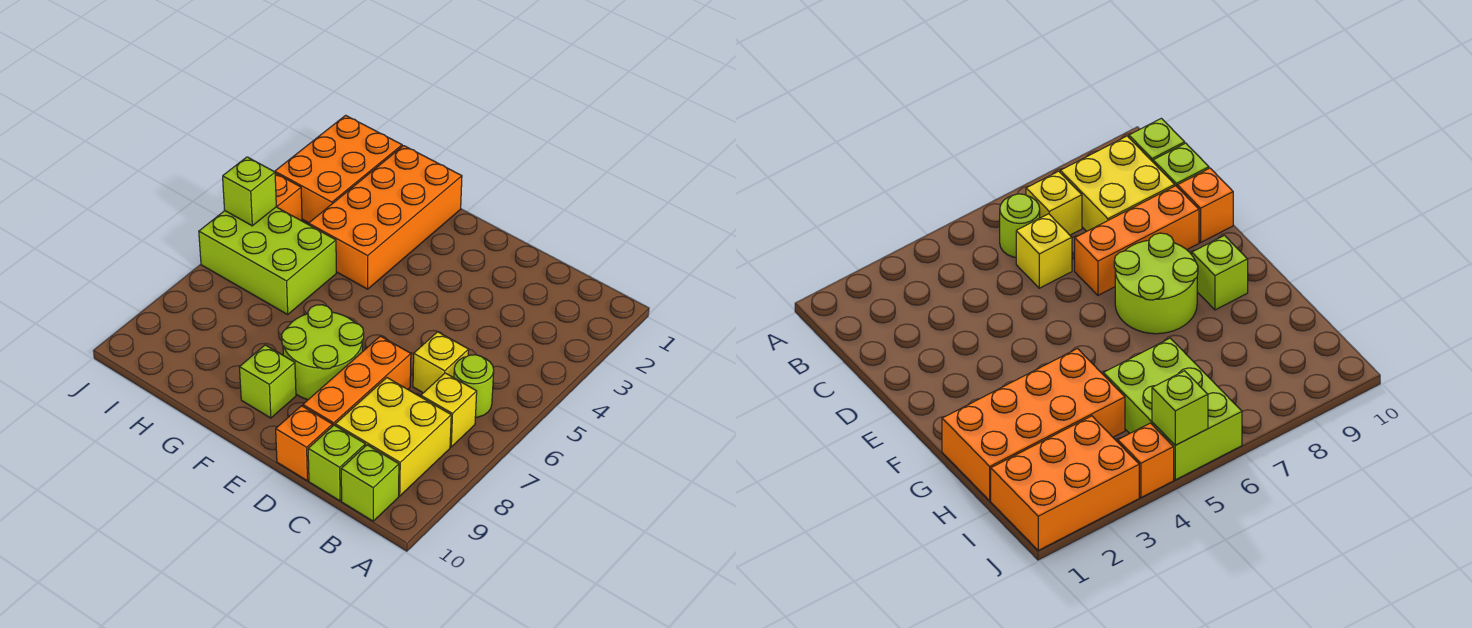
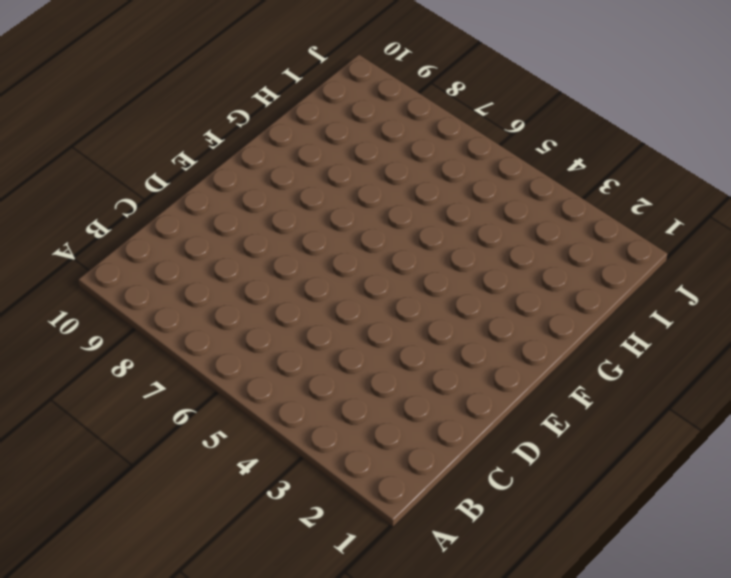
none -> lime 1x1 round brick [454,355,494,417]
none -> yellow 1x1 brick [421,373,477,447]
none -> yellow 2x2 brick [335,378,451,496]

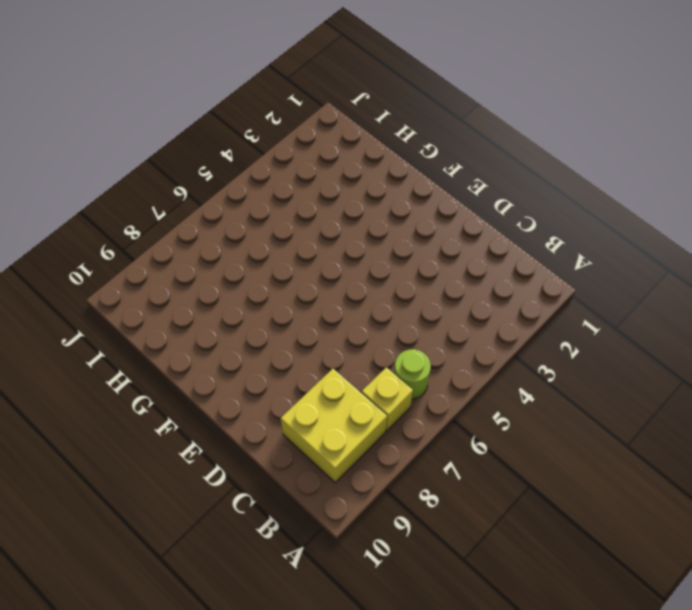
none -> lime 1x1 brick [341,445,399,521]
none -> yellow 1x1 brick [413,332,469,393]
none -> lime 1x1 brick [308,425,365,501]

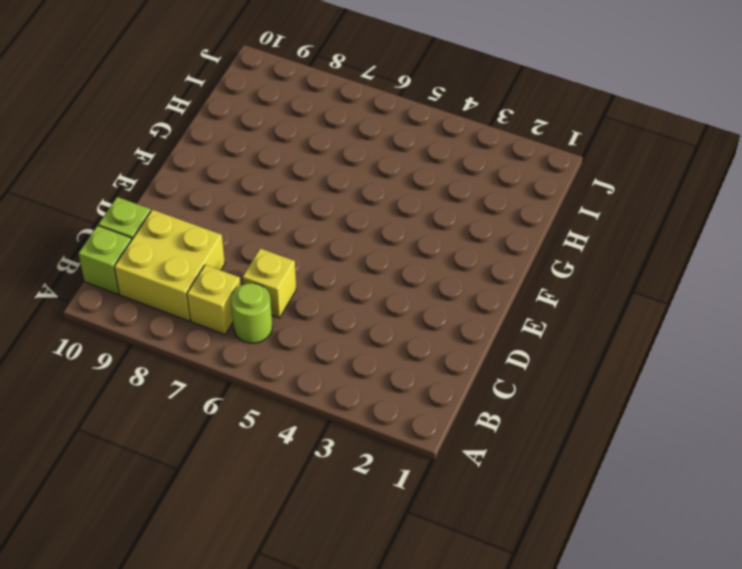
none -> orange 1x3 brick [303,336,411,426]
none -> orange 1x1 brick [276,406,333,481]
none -> lime 2x2 round brick [282,305,364,400]

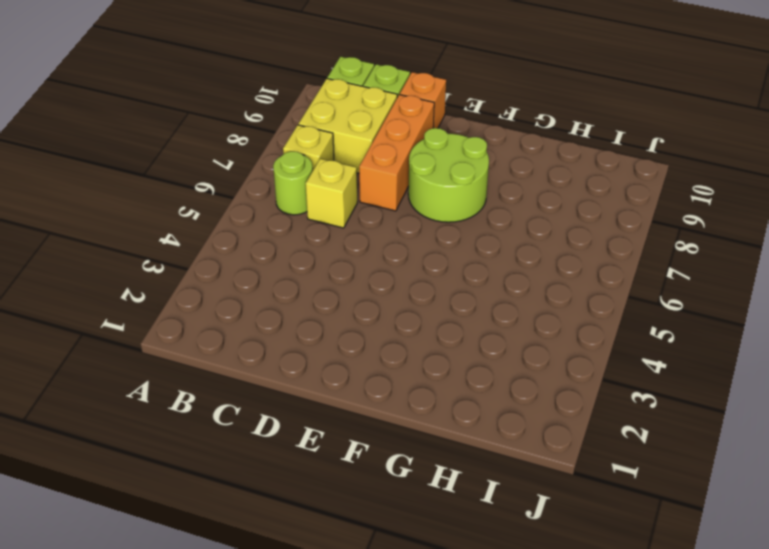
none -> lime 1x1 brick [240,345,296,418]
none -> orange 2x4 brick [309,146,462,289]
none -> lime 2x3 brick [199,207,336,314]

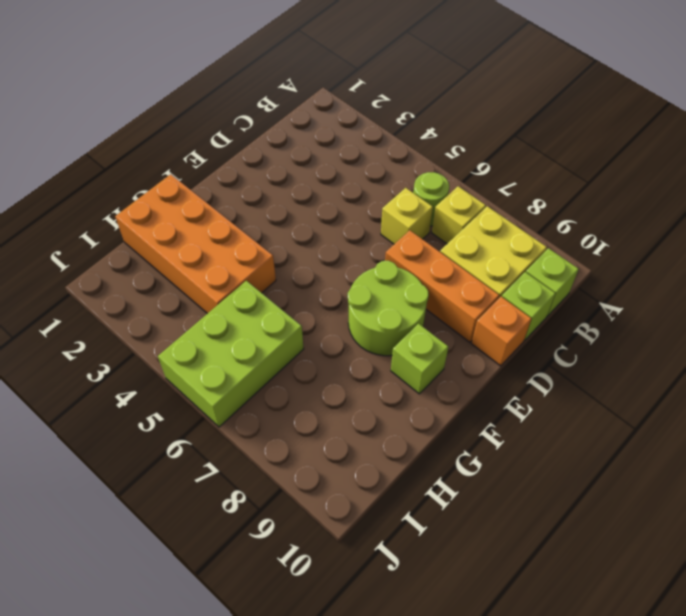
none -> orange 2x3 brick [275,115,402,223]
none -> orange 1x1 brick [275,173,302,221]
none -> lime 1x1 brick [223,157,276,226]

